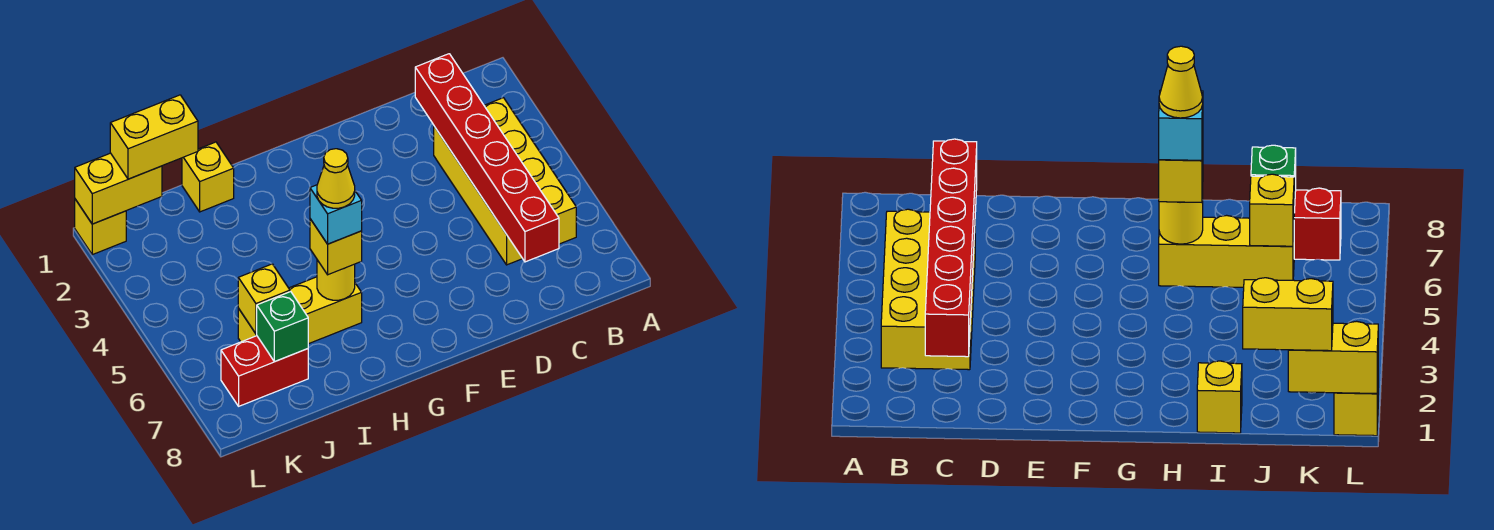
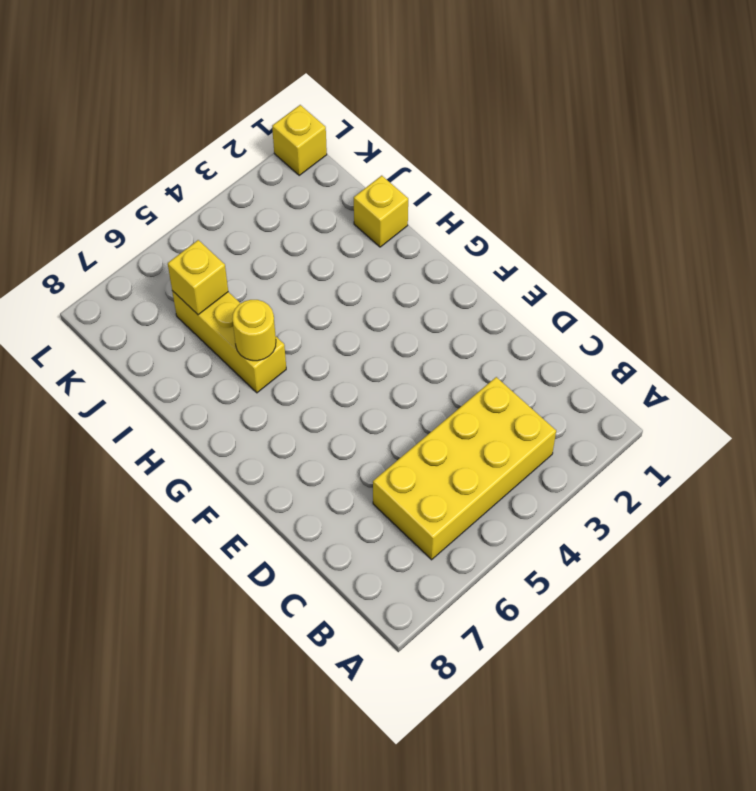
none -> red 1x2 brick [221,336,308,406]
none -> red 1x6 brick [415,54,559,262]
none -> green 1x1 brick [257,292,308,362]

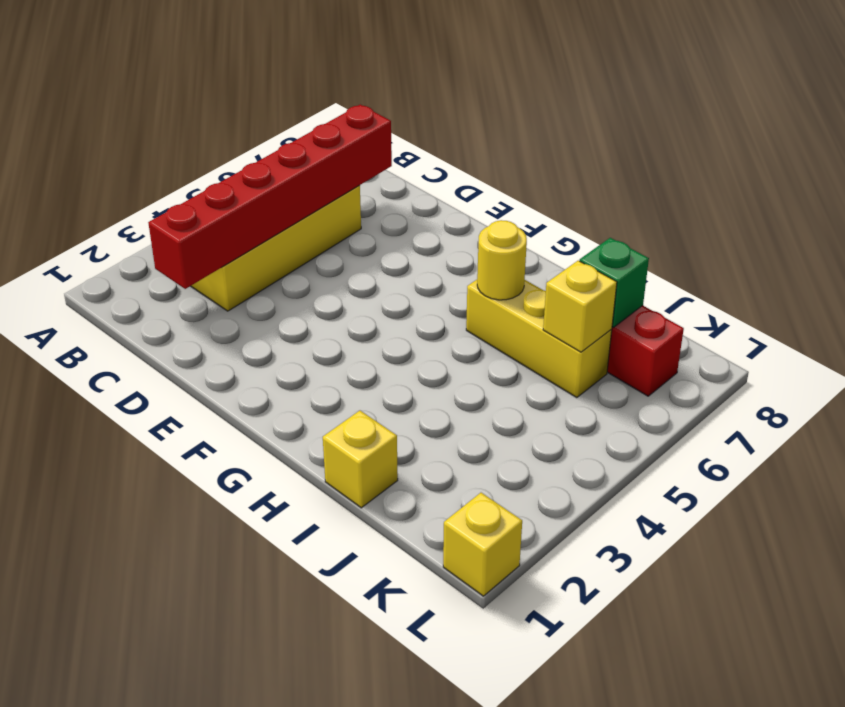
none -> yellow 1x2 brick [75,153,162,224]
none -> yellow 1x1 brick [310,219,362,275]
none -> yellow 1x2 brick [110,95,198,179]

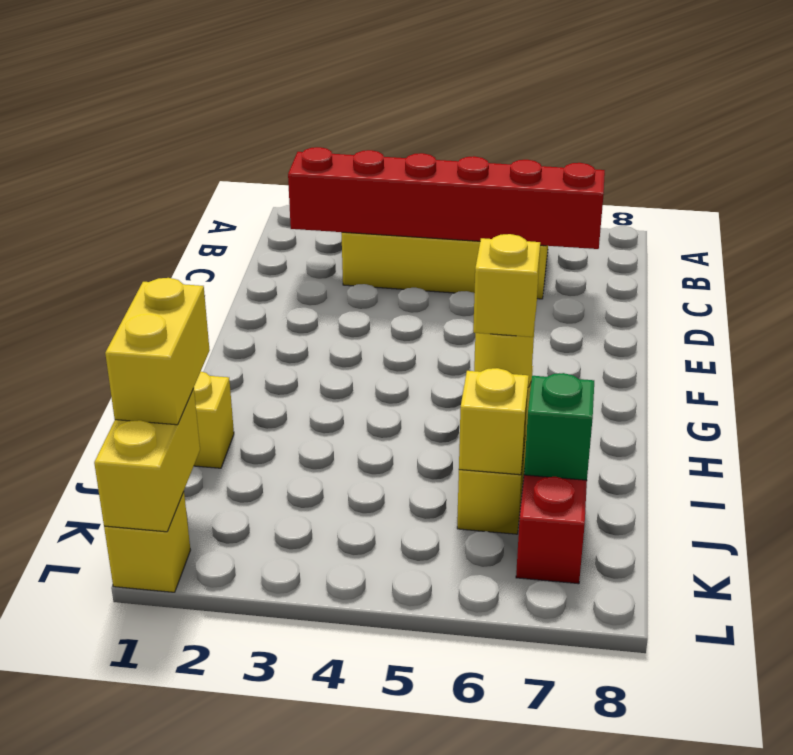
none -> cyan 1x1 brick [310,185,362,244]
none -> yellow 1x1 cone [317,149,355,208]

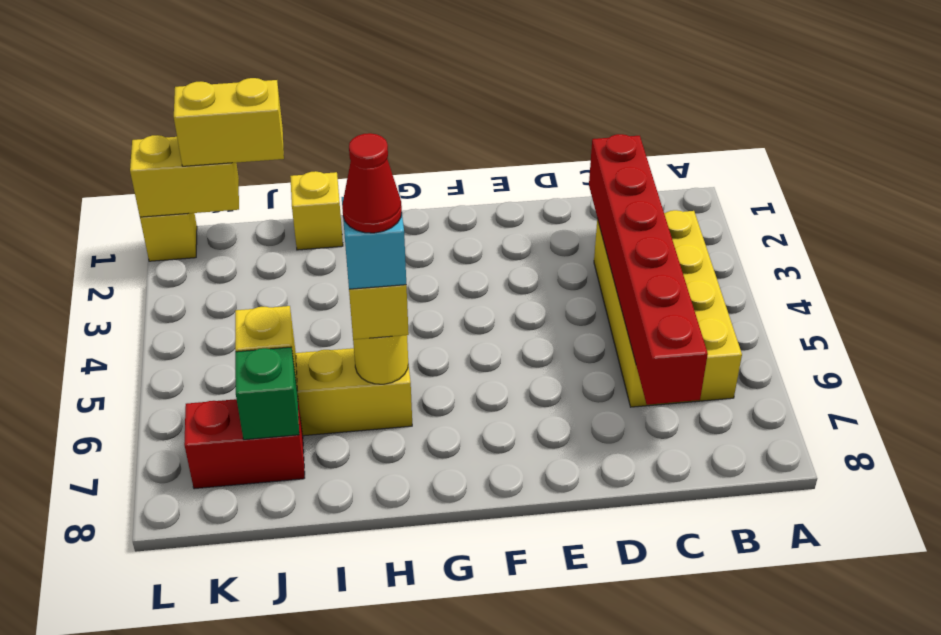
red 1x1 cone [342,133,402,233] -> yellow 1x1 cone [317,149,355,208]

